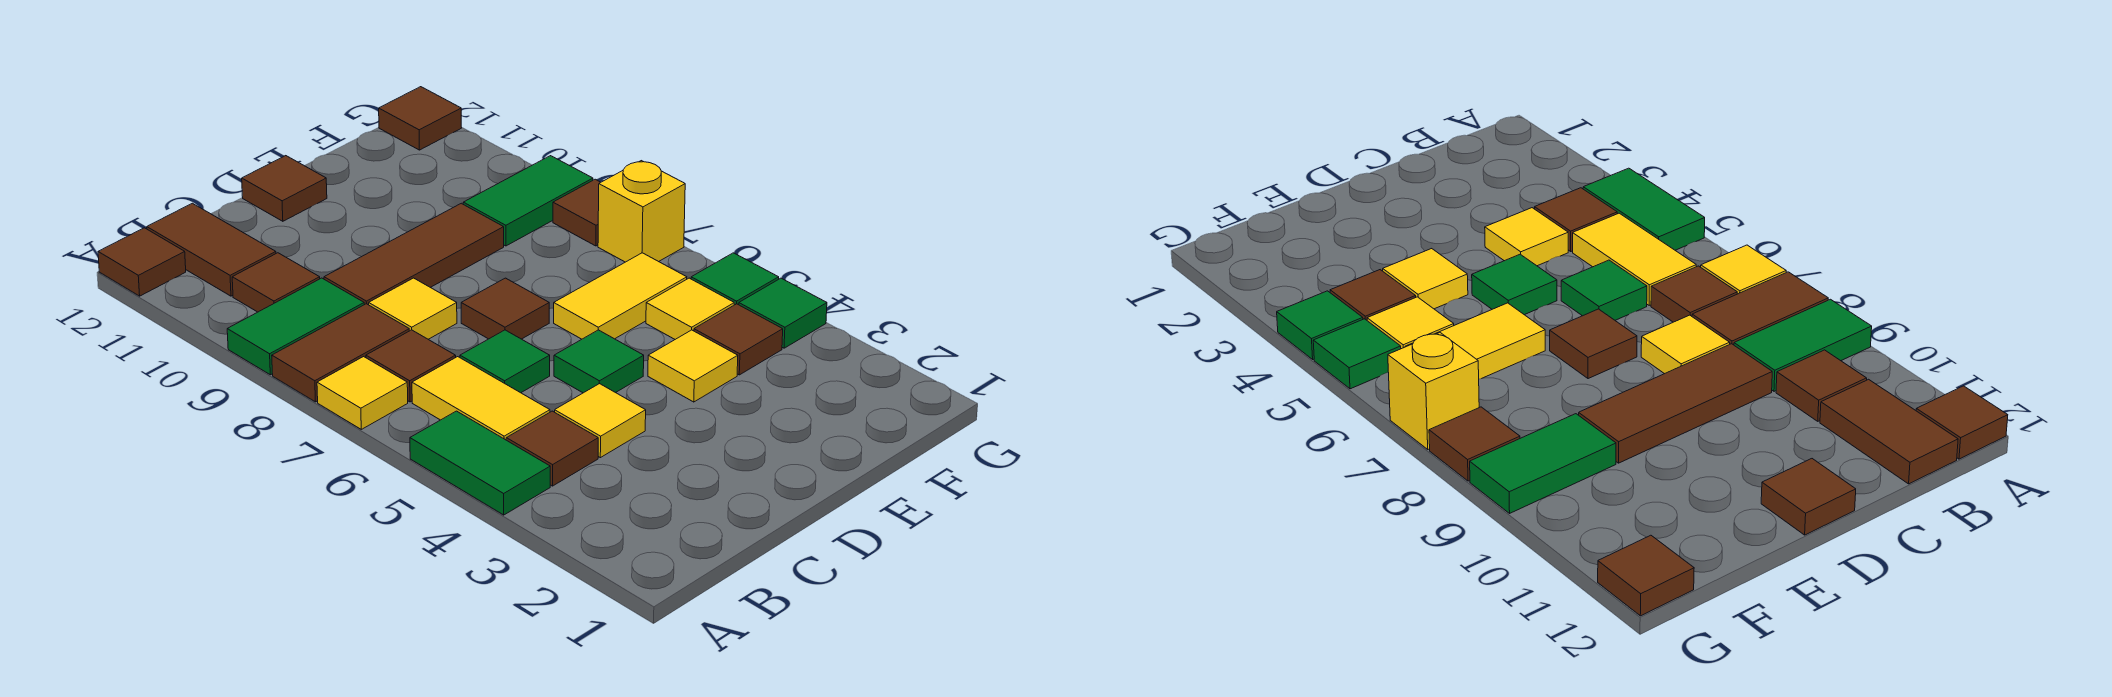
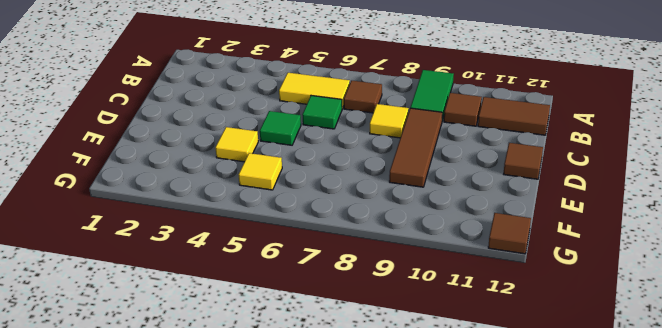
none -> green 1x2 tile [410,411,550,515]
none -> yellow 1x1 tile [317,357,408,429]
none -> brown 1x2 tile [272,304,409,402]

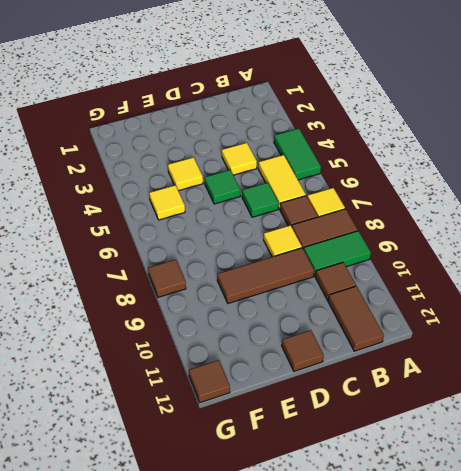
none -> brown 1x1 tile [98,228,186,296]
none -> brown 1x1 tile [506,411,598,486]
none -> brown 1x1 tile [461,278,549,339]

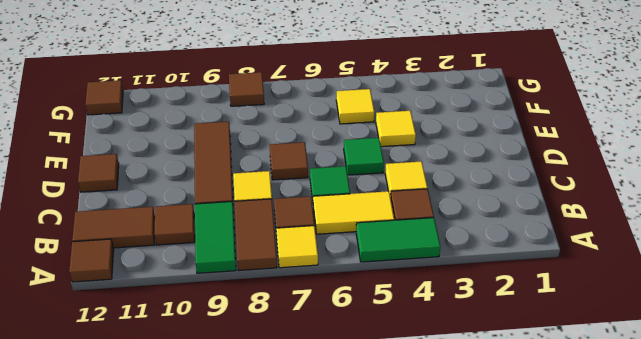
none -> yellow 1x2 tile [554,253,687,339]
none -> brown 1x1 tile [694,304,783,375]
none -> green 1x2 tile [463,156,593,246]

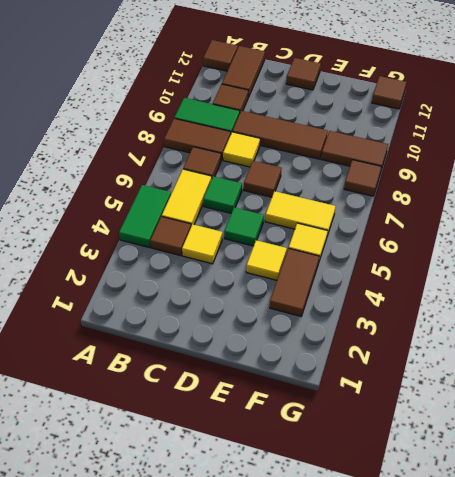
brown 1x2 tile [270,248,319,316] -> brown 1x1 tile [694,304,783,375]
brown 1x2 tile [321,131,388,170] -> green 1x2 tile [463,156,593,246]
none -> yellow 1x1 tile [317,357,408,429]
none -> green 1x1 tile [739,278,827,348]
none -> green 1x1 tile [691,253,779,305]

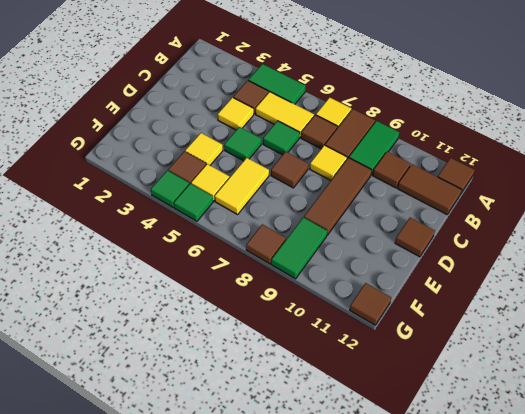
none -> yellow 1x1 brick [598,161,685,262]

